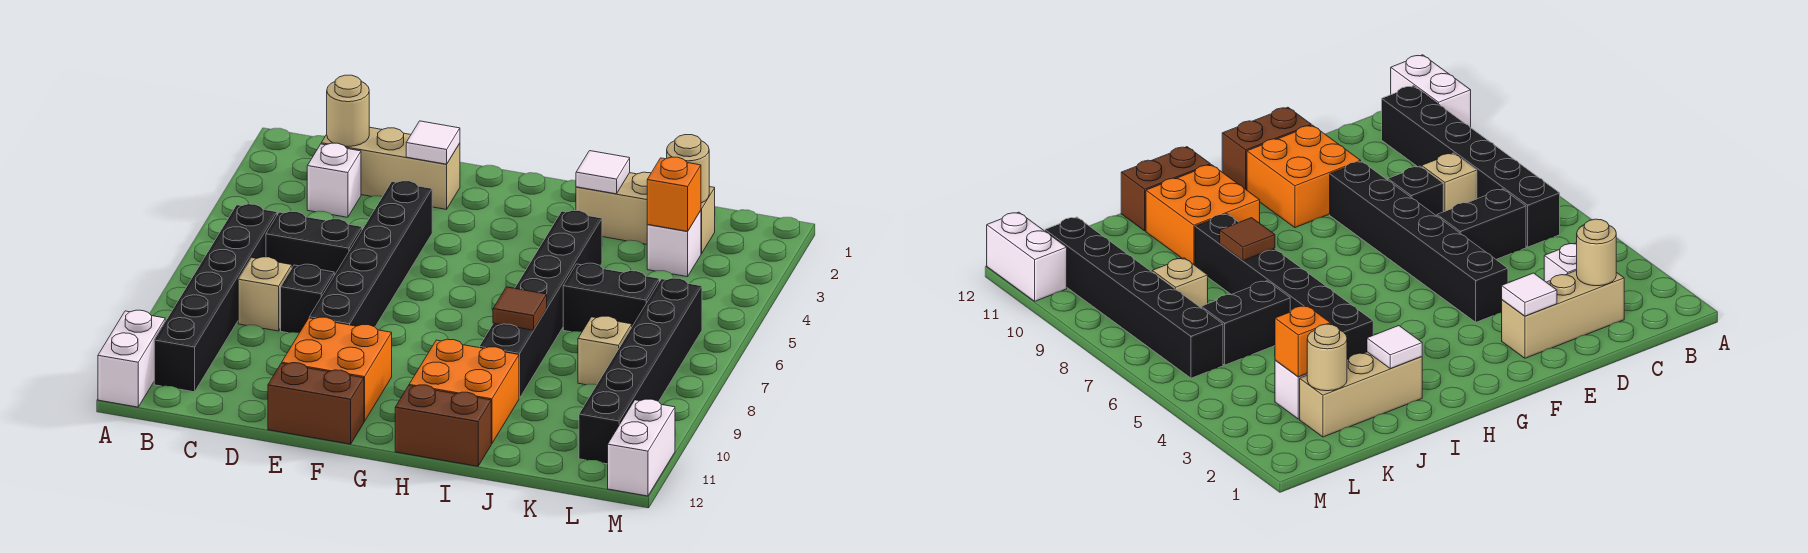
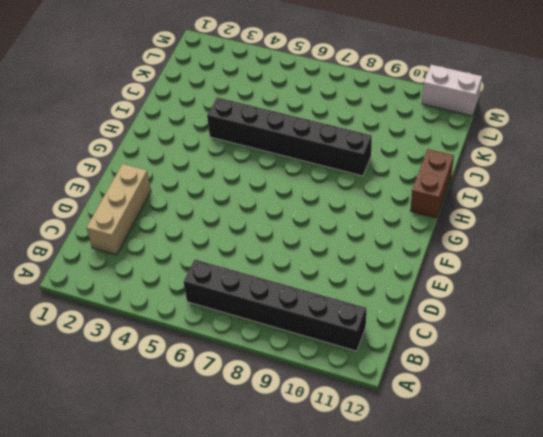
none -> white 1x2 brick [98,310,165,407]
none -> white 1x1 brick [307,143,361,217]
none -> black 1x2 brick [266,212,362,275]

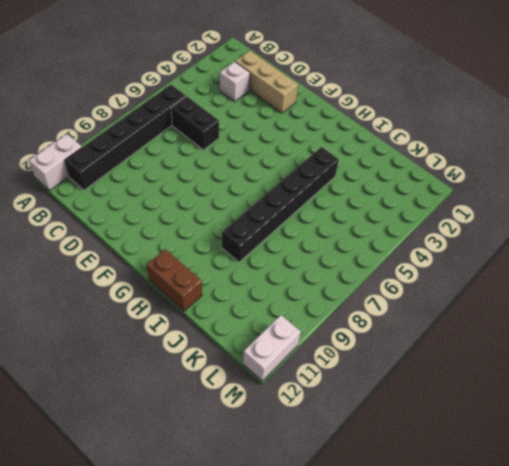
none -> tan 1x1 brick [238,257,292,331]
none -> black 1x1 brick [281,264,334,333]
none -> black 1x6 brick [309,181,432,327]

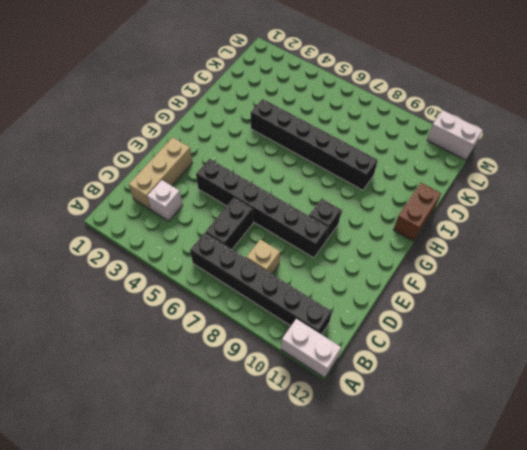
black 1x1 brick [309,199,341,240] -> black 1x1 brick moved to [281,264,334,333]
none -> orange 2x2 brick [282,317,392,421]
none -> brown 1x2 brick [268,363,364,444]
none -> orange 2x2 brick [409,339,519,444]

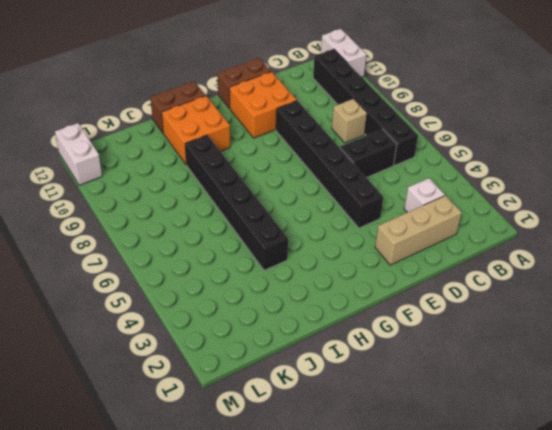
none -> black 1x1 brick [281,264,334,333]
none -> tan 1x3 brick [576,172,715,254]
none -> black 1x2 brick [563,263,659,332]

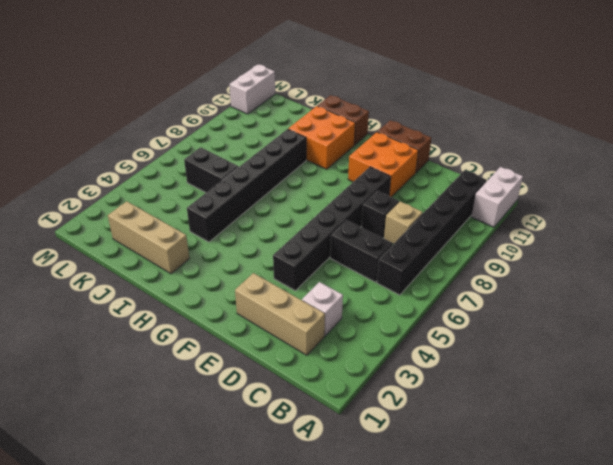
none -> white 1x1 brick [647,211,701,277]
none -> tan 1x1 brick [578,316,632,385]
none -> black 1x6 brick [579,278,702,464]

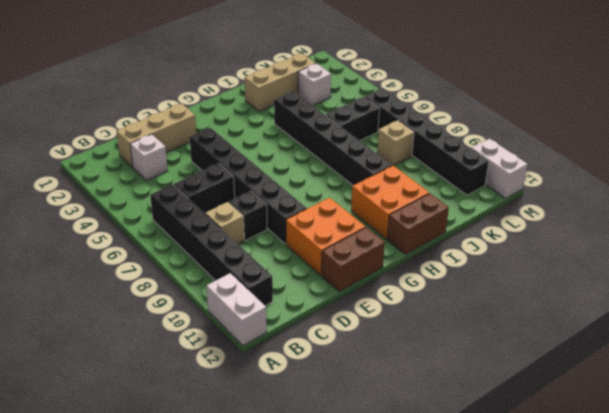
none -> tan 1x1 round brick [327,75,369,146]
none -> white 1x1 tile [406,121,460,164]
none -> white 1x1 tile [576,151,630,194]

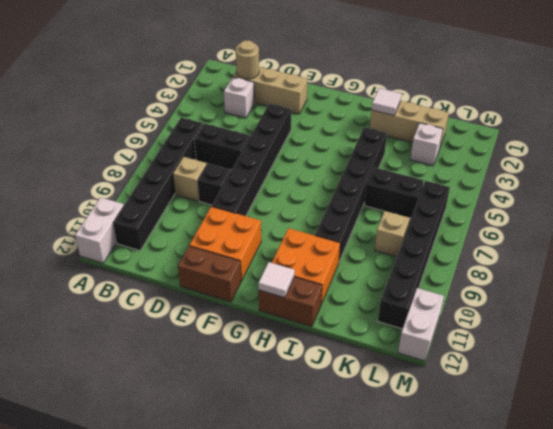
white 1x1 tile [258,262,295,298] -> white 1x1 tile moved to [406,121,460,164]
none -> brown 1x1 tile [493,287,547,330]
none -> tan 1x1 round brick [667,135,709,203]
none -> orange 1x1 brick [647,157,701,231]

